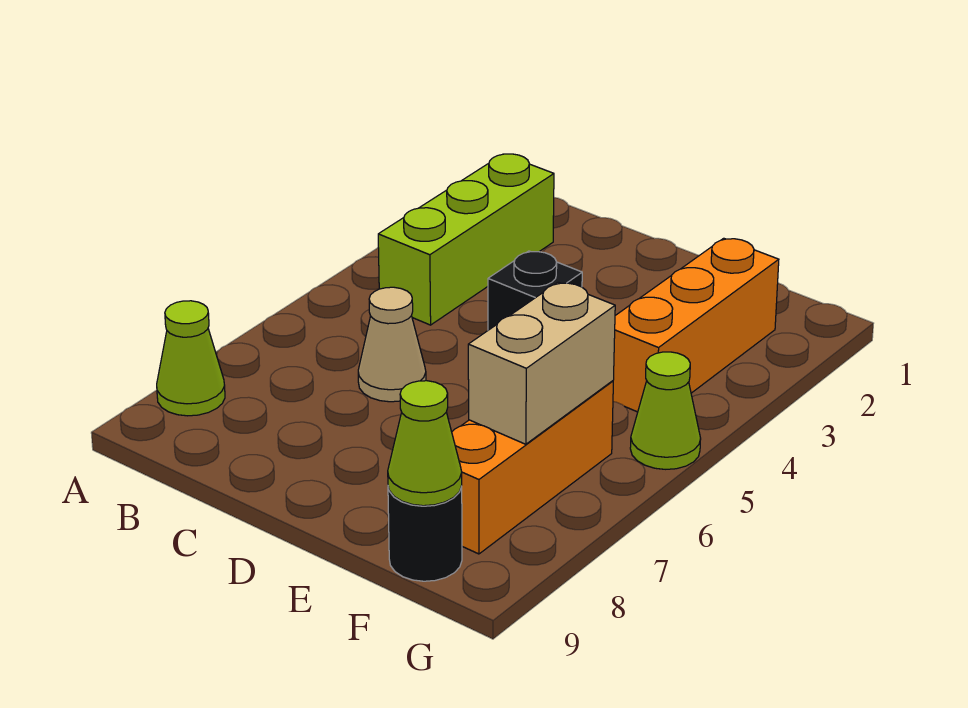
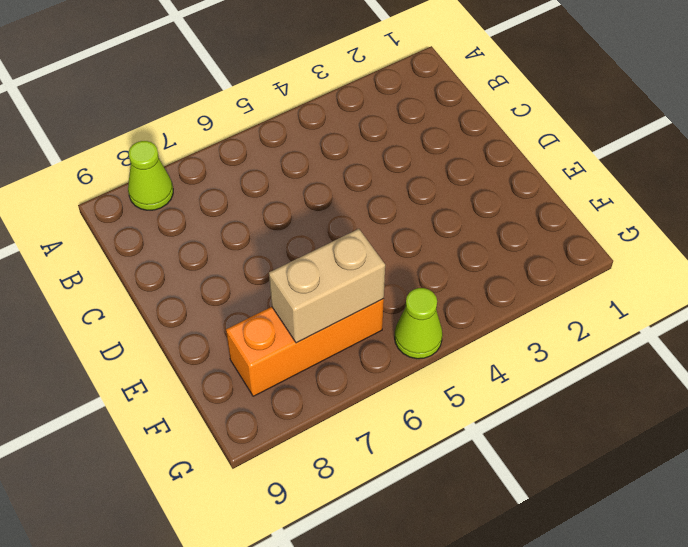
none -> lime 1x3 brick [378,154,554,325]
none -> tan 1x1 cone [358,287,426,402]

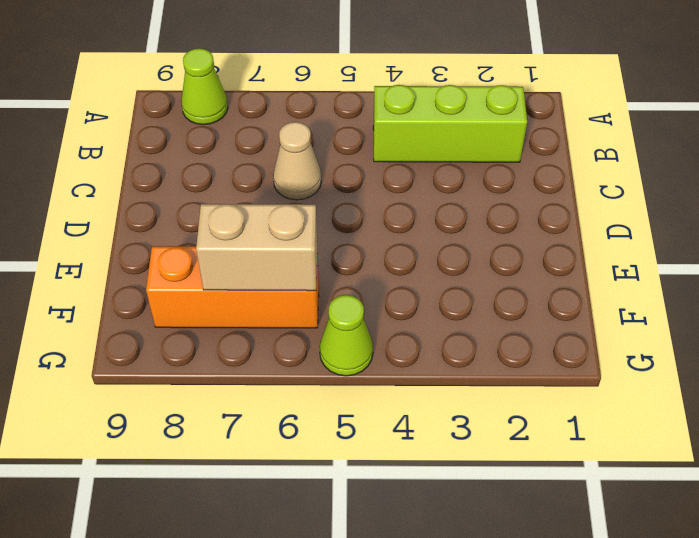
none -> black 1x1 brick [488,251,582,330]
none -> orange 1x3 brick [613,238,779,412]

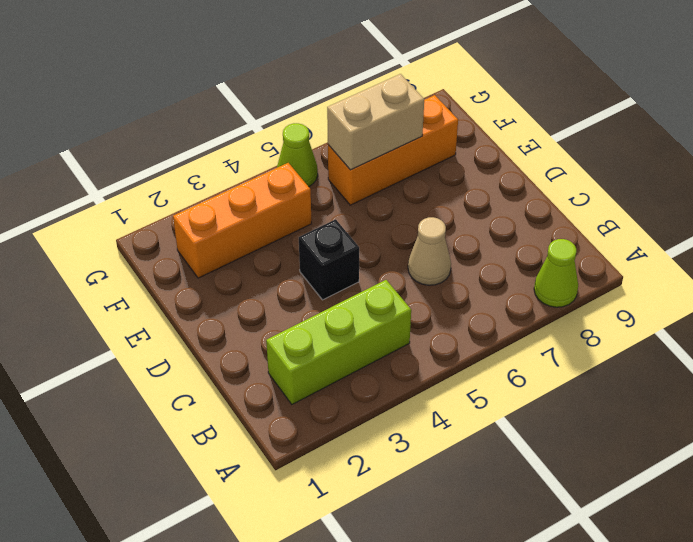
none -> black 1x1 round brick [388,486,462,581]
none -> lime 1x1 cone [388,381,462,506]

